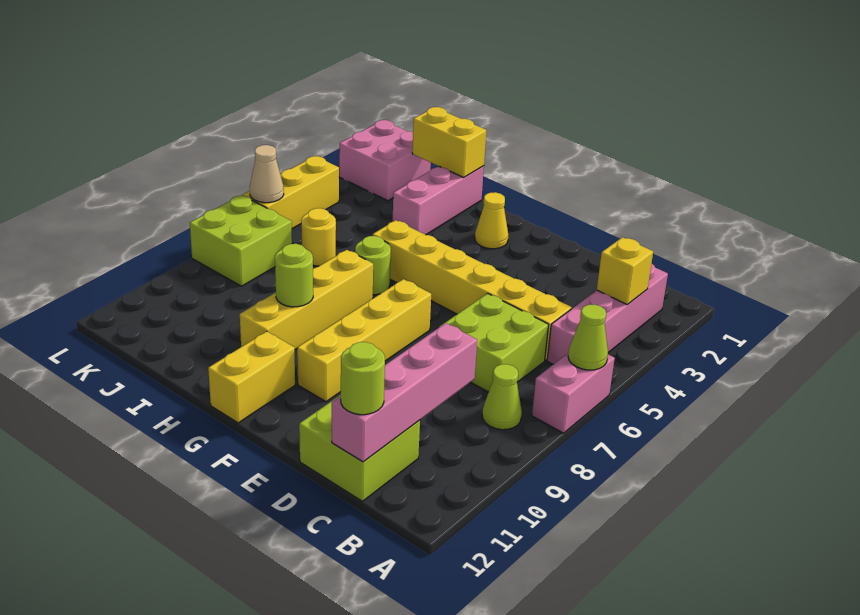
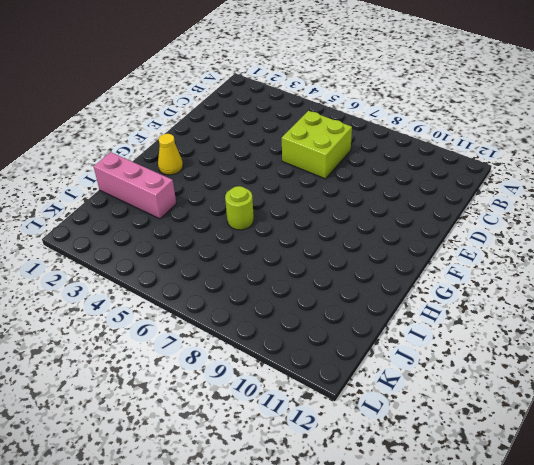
none -> pink 1x2 brick [532,353,615,433]
none -> pink 1x4 brick [547,264,668,364]
none -> lime 1x1 cone [482,364,522,430]

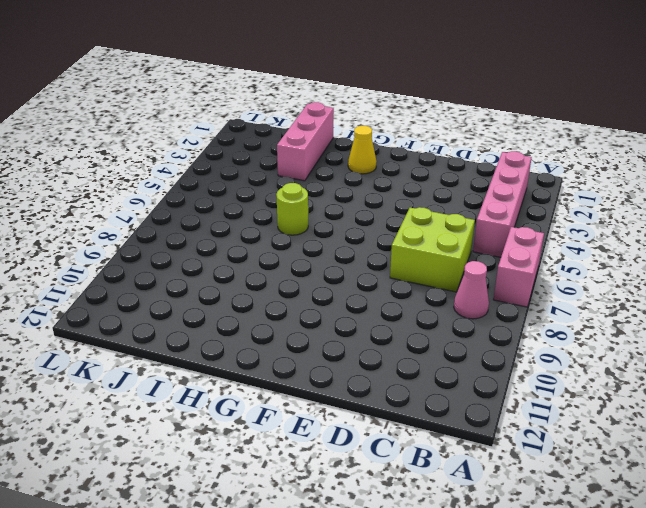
pink 1x1 cone [454,261,489,319] -> lime 1x1 cone [482,364,522,430]
none -> yellow 1x6 brick [373,220,572,360]
none -> lime 2x2 brick [299,395,420,501]
none -> yellow 1x4 brick [297,279,431,402]

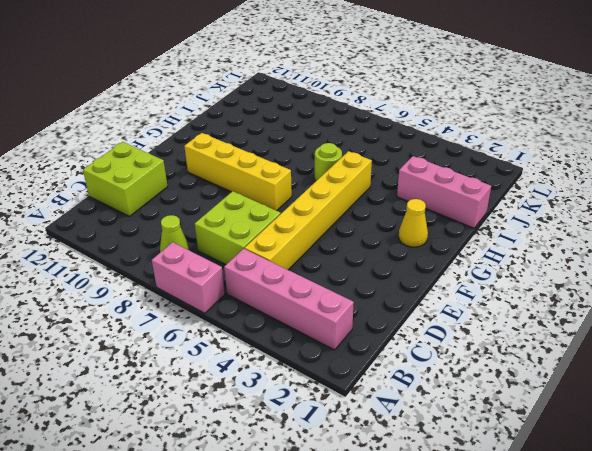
none -> yellow 1x2 brick [208,331,295,423]
none -> yellow 1x4 brick [240,250,373,350]
none -> yellow 1x1 round brick [301,208,336,266]

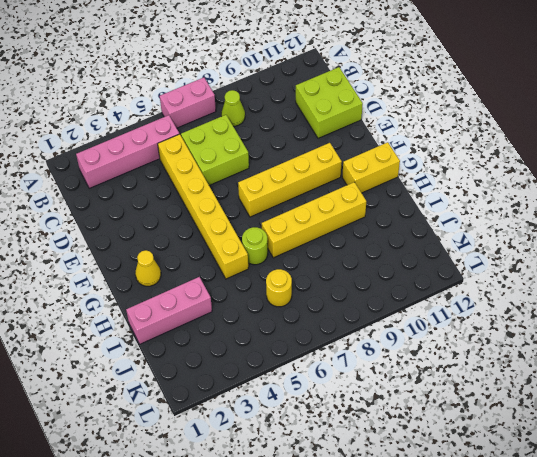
none -> pink 2x2 brick [339,120,431,201]
none -> lime 2x2 brick [190,195,292,286]
none -> yellow 1x3 brick [243,156,339,229]

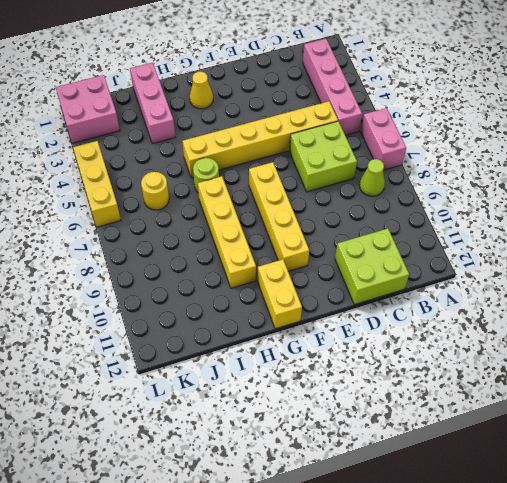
none -> lime 2x2 brick [190,195,292,286]
none -> lime 1x1 cone [568,305,608,370]
none -> yellow 1x1 brick [597,237,653,305]

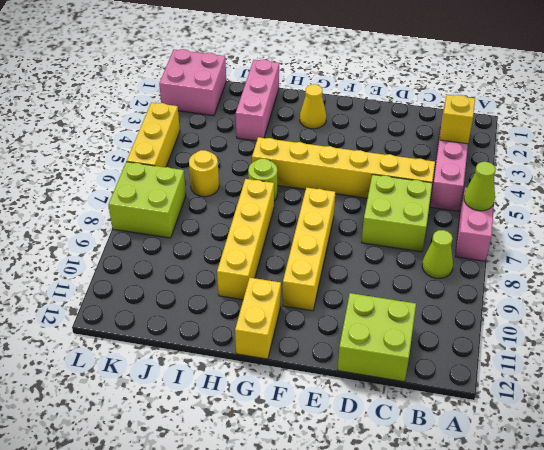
none -> pink 1x4 brick [332,323,477,462]
none -> lime 1x1 round brick [275,244,313,307]
none -> yellow 1x2 brick [412,107,486,177]

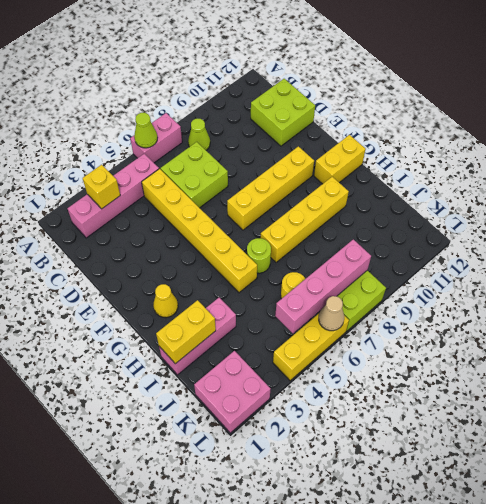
yellow 1x2 brick [156,300,216,364] -> yellow 1x2 brick turned to [412,107,486,177]
pink 1x4 brick [275,239,371,333] -> pink 1x4 brick moved to [332,323,477,462]
none -> lime 1x1 round brick [275,244,313,307]
none -> lime 1x1 round brick [341,342,385,415]

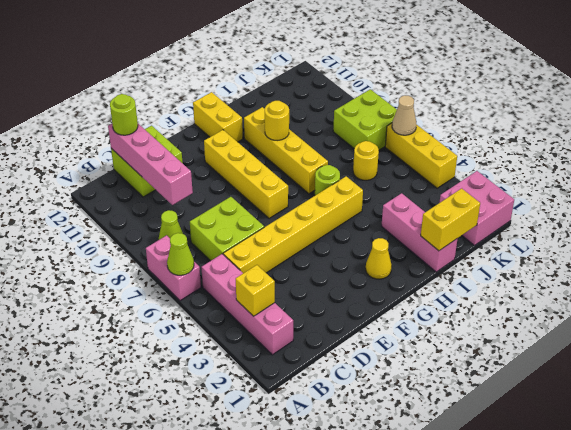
yellow 1x1 round brick [265,101,289,140] -> lime 1x1 round brick [275,244,313,307]

